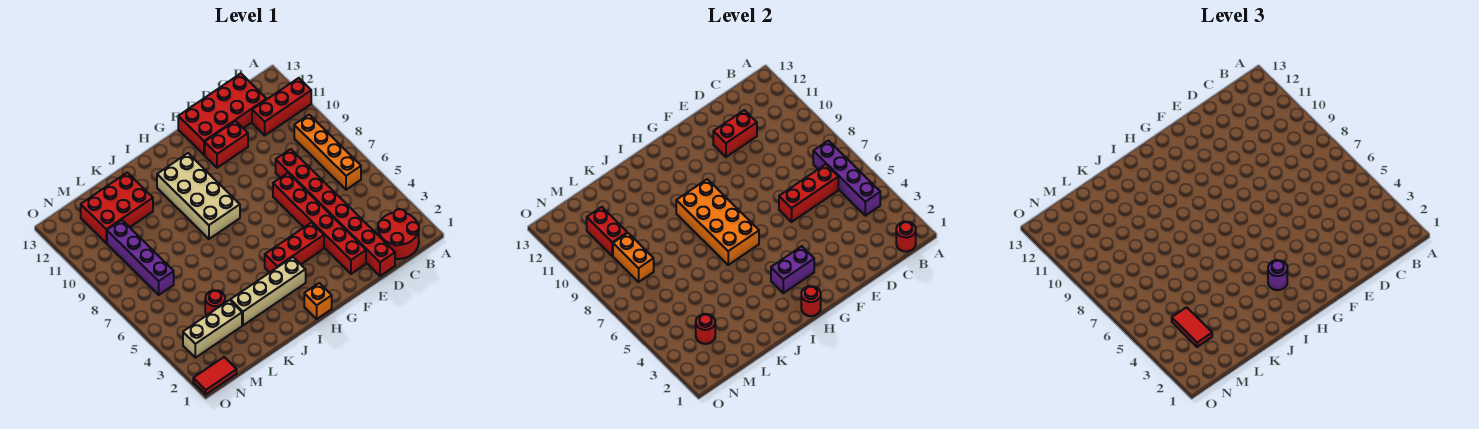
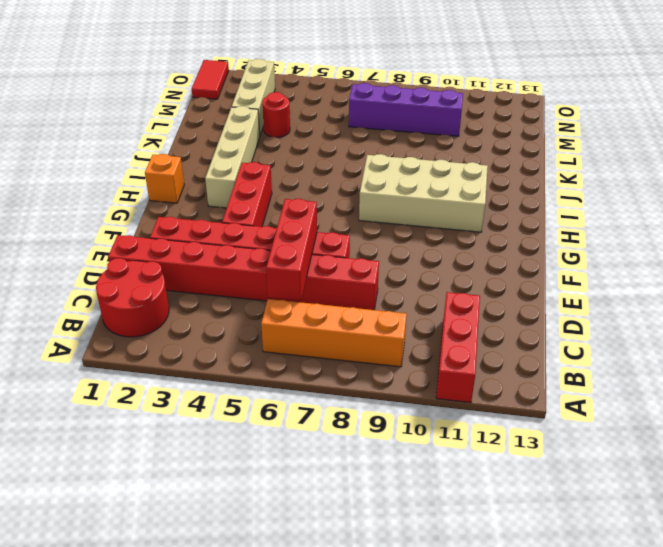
none -> red 2x4 brick [178,74,267,155]
none -> red 1x2 brick [205,121,248,168]
none -> red 2x3 brick [81,172,153,243]

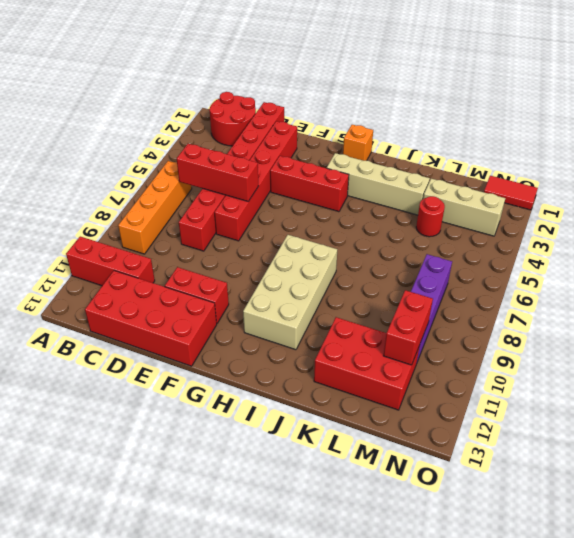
none -> red 1x1 round brick [896,222,916,252]
none -> purple 1x4 brick [813,141,880,216]
none -> red 1x2 brick [713,110,757,157]

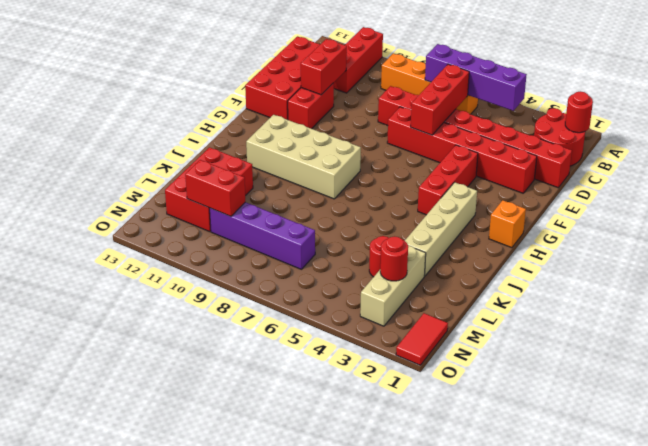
none -> purple 1x2 brick [771,246,814,293]
none -> red 1x1 round brick [801,286,821,316]
none -> orange 2x4 brick [676,179,759,265]

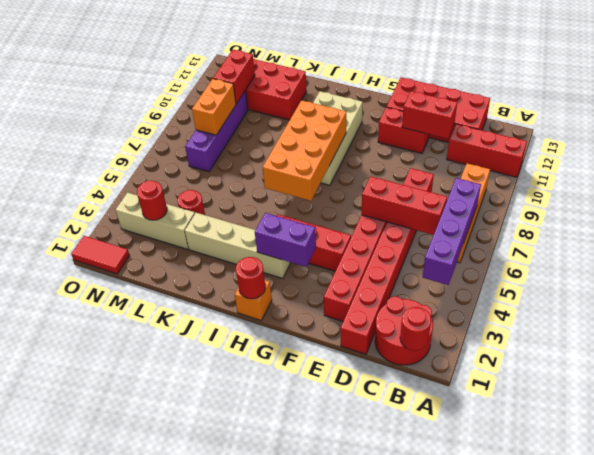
none -> purple 1x1 round brick [1268,260,1287,290]
none -> red 1x2 tile [1172,307,1212,347]

